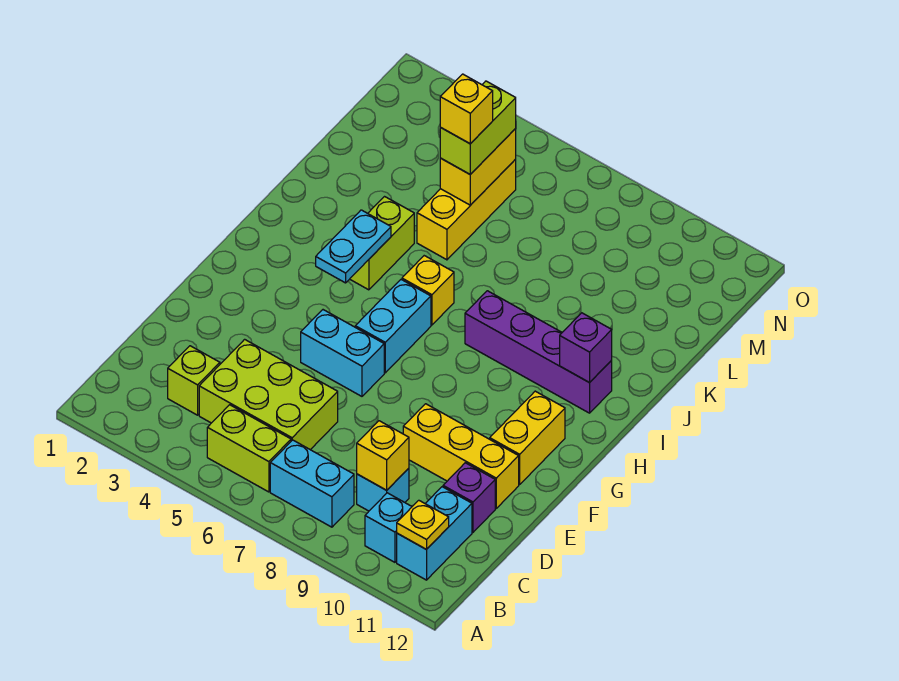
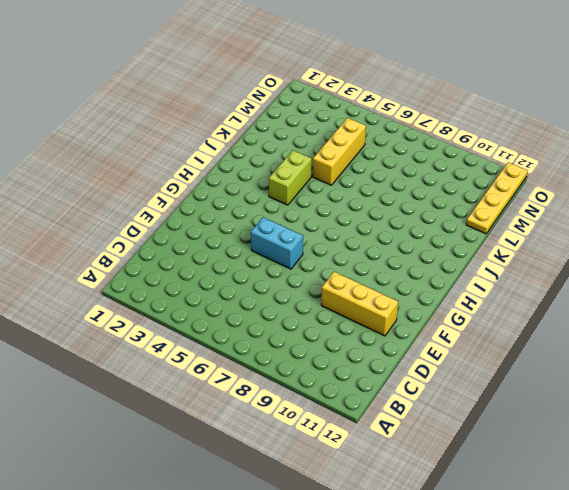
yellow 1x4 plate [466,162,528,234] -> none
none -> lime 1x2 brick [207,405,291,492]
none -> cyan 1x2 brick [270,440,354,527]
none -> cyan 1x1 brick [365,493,412,562]

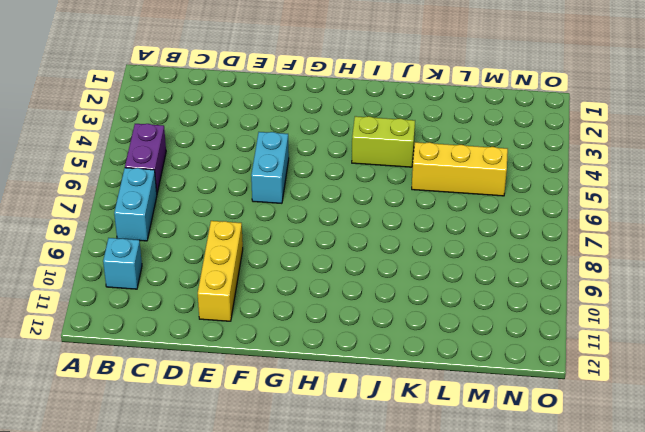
purple 1x2 brick [125,124,166,193] -> lime 1x2 brick [207,405,291,492]
none -> cyan 1x2 brick [397,487,472,580]
none -> lime 1x1 brick [168,346,220,415]
none -> lime 2x3 brick [199,339,338,450]

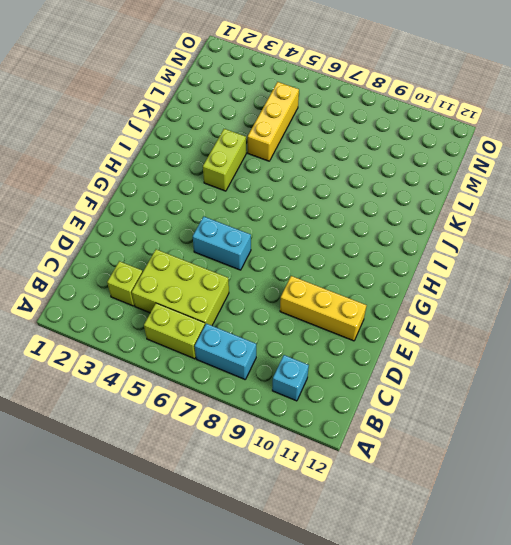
none -> cyan 1x2 brick [397,487,472,580]
none -> cyan 1x1 brick [357,468,409,511]
none -> purple 1x1 brick [443,463,495,532]

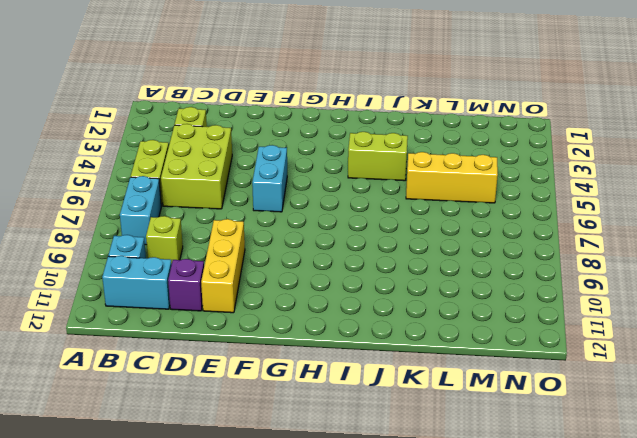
lime 1x1 brick [146,216,183,263] -> cyan 1x1 brick [357,468,409,511]
none -> yellow 1x2 brick [490,391,565,485]
none -> cyan 1x2 brick [355,280,431,373]
none -> yellow 1x1 brick [402,256,454,325]

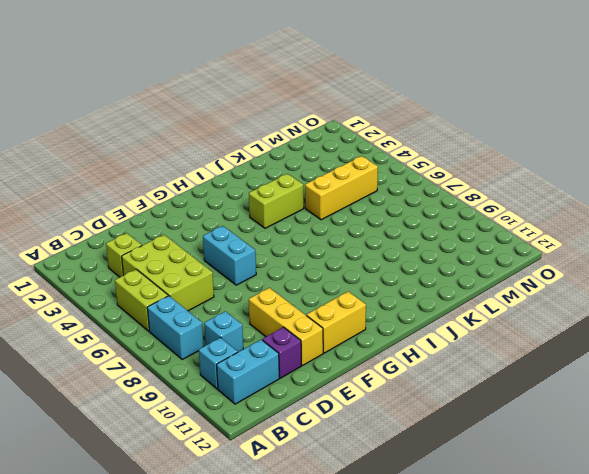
none -> cyan 1x2 brick [355,280,431,373]
none -> yellow 1x1 brick [402,256,454,325]
none -> purple 1x4 brick [465,291,612,413]

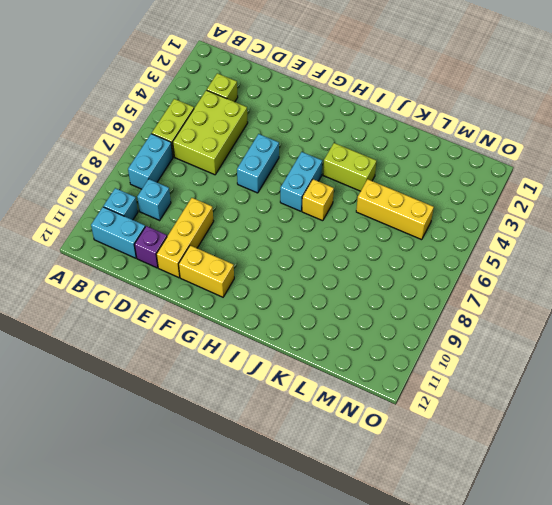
cyan 1x2 brick [280,152,322,211] -> cyan 1x2 brick turned to [355,280,431,373]
none -> purple 1x4 brick [465,291,612,413]
none -> yellow 1x1 plate [397,500,449,550]
none -> yellow 1x1 brick [357,421,409,490]

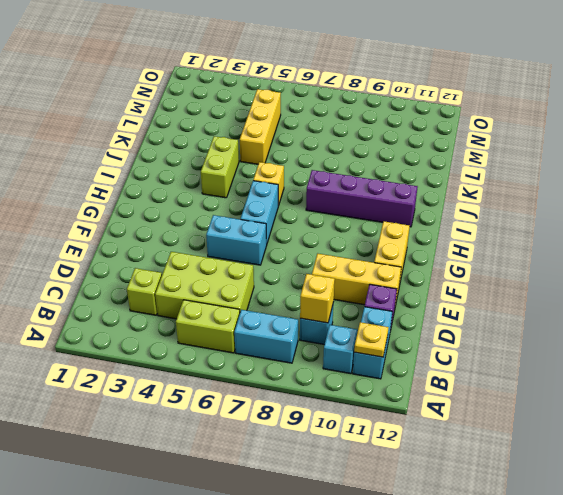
none -> cyan 1x2 plate [316,210,391,283]
none -> purple 1x1 brick [560,313,612,383]
none -> yellow 1x2 brick [440,129,516,205]

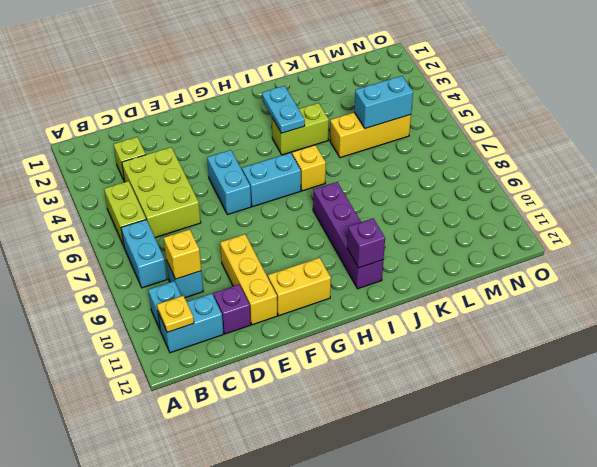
cyan 1x2 plate [262,86,305,133] -> cyan 1x2 plate turned to [316,210,391,283]
cyan 1x2 brick [354,76,413,129] -> yellow 1x2 brick [440,129,516,205]
none -> lime 1x2 brick [440,81,516,174]
none -> yellow 1x1 brick [440,74,493,144]

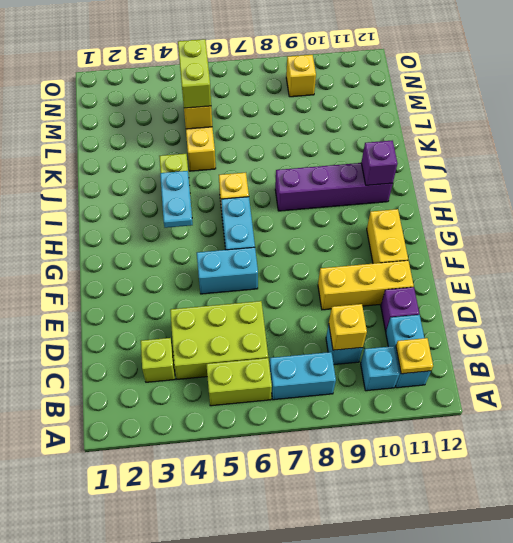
yellow 1x1 brick [286,55,316,97] -> yellow 1x1 brick moved to [440,74,493,144]

